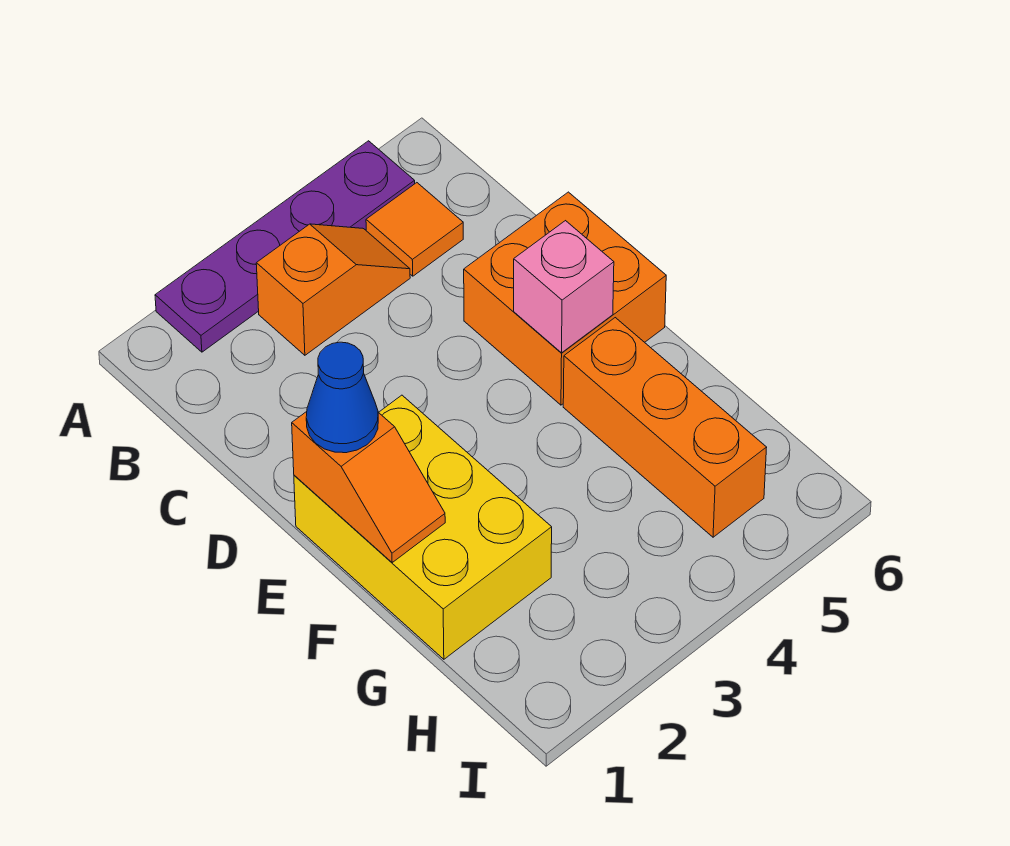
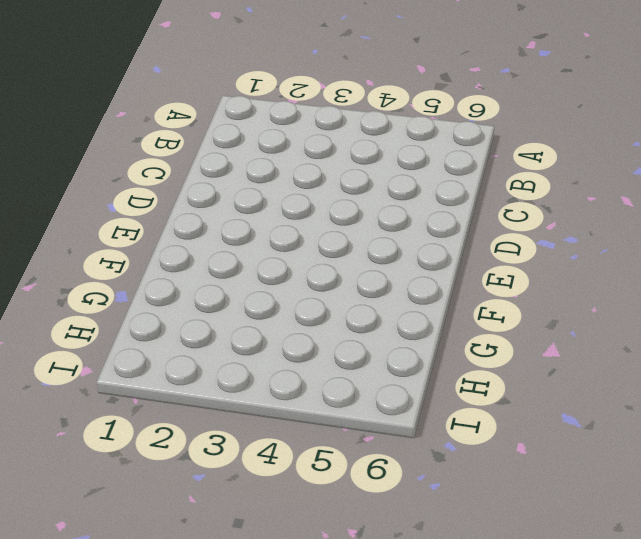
none -> purple 1x4 plate [155,141,415,352]
none -> orange 1x2 slope [256,224,410,355]

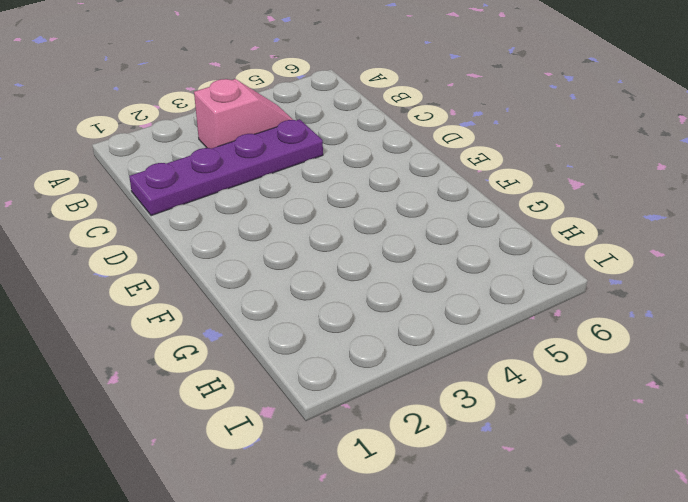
pink 1x2 slope [194,79,293,149] -> orange 1x2 slope [256,224,410,355]
purple 1x4 plate [129,119,323,216] -> purple 1x4 plate moved to [155,141,415,352]
none -> orange 1x1 tile [366,183,463,276]
none -> orange 2x2 brick [464,192,666,405]

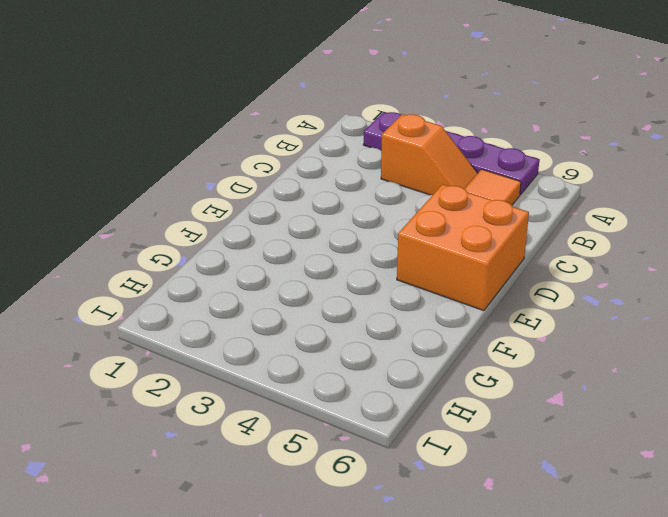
none -> yellow 2x3 brick [294,395,552,659]
none -> orange 1x3 brick [563,318,767,537]

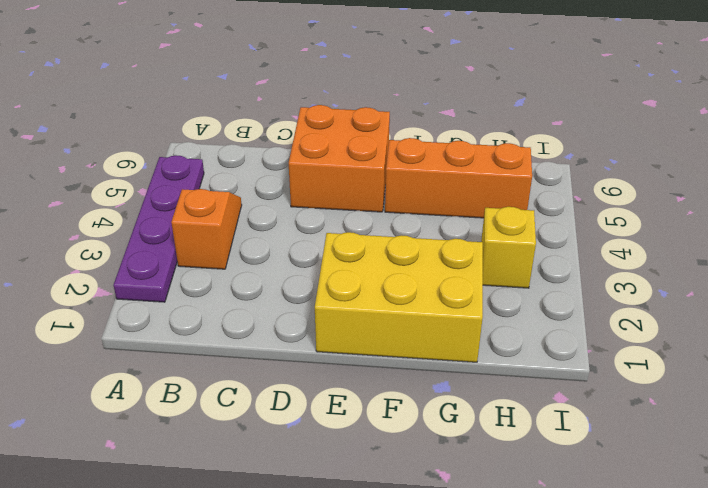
yellow 1x1 brick [481,207,536,288] -> none
none -> orange 1x1 tile [366,183,463,276]
none -> orange 1x2 slope [292,412,445,563]

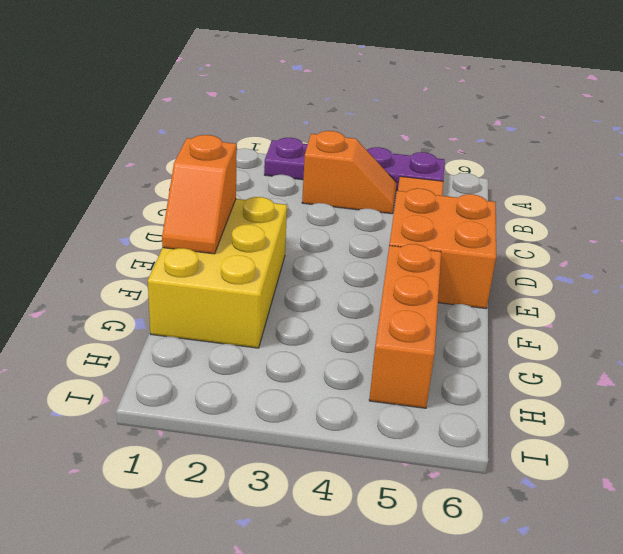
none -> pink 1x1 brick [514,221,614,353]
none -> blue 1x1 cone [306,342,378,453]

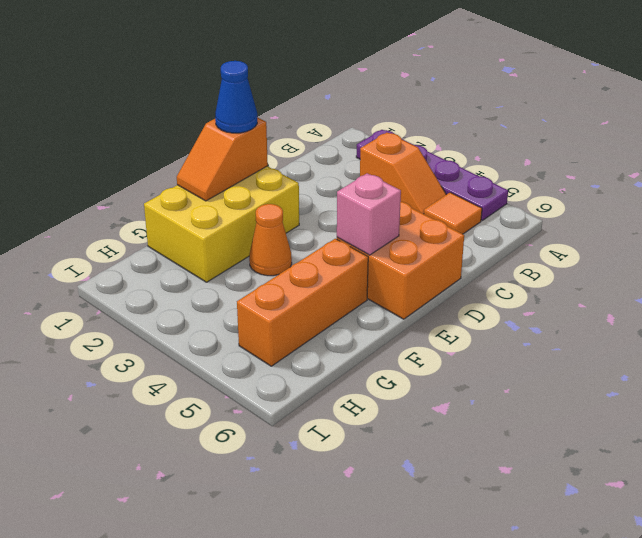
orange 1x1 cone [249,204,292,276] -> none

